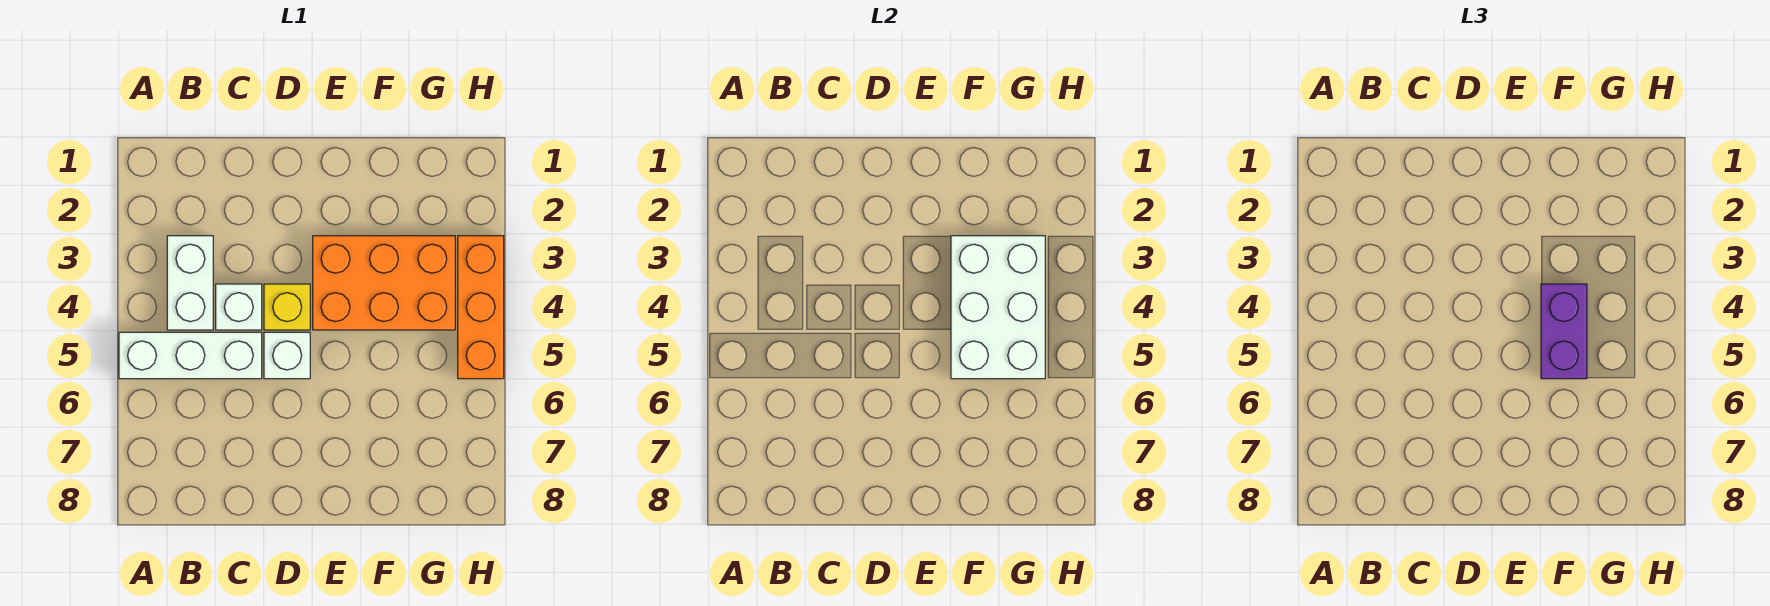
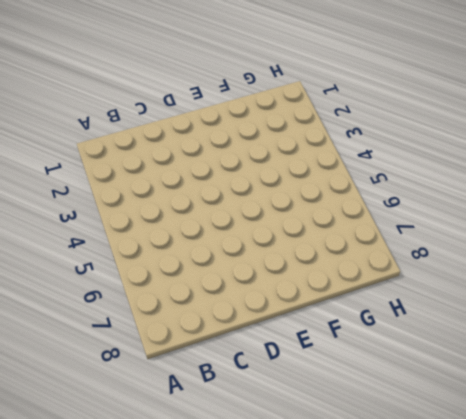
none -> white 1x3 brick [119,332,262,379]
none -> white 1x2 brick [167,236,213,330]

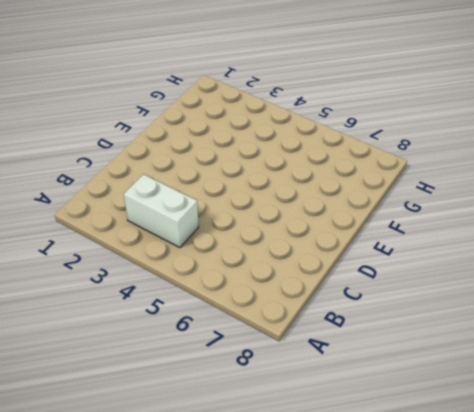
none -> white 1x3 brick [119,332,262,379]
none -> white 1x1 brick [216,284,262,330]

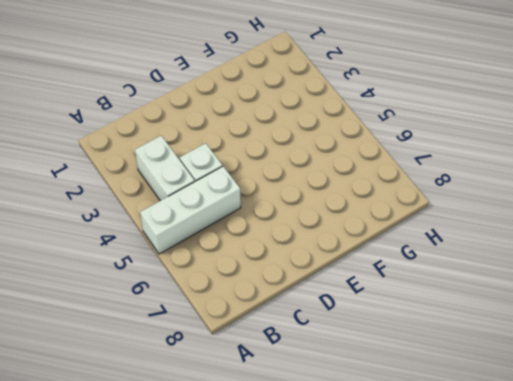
none -> yellow 1x1 brick [264,284,310,330]
none -> white 1x1 brick [264,332,310,379]

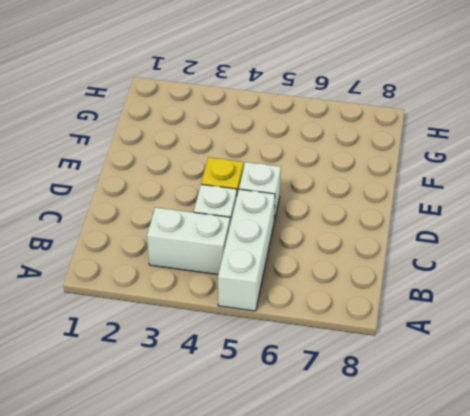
none -> orange 2x3 brick [313,236,455,330]
none -> orange 1x3 brick [458,236,504,379]

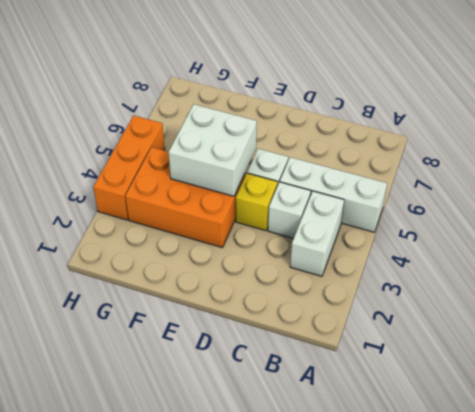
white 2x2 brick [169,104,257,196] -> white 2x3 brick [951,236,1045,379]
none -> purple 1x2 brick [1541,284,1587,379]

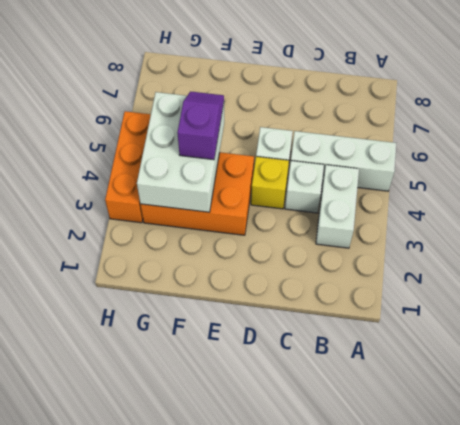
purple 1x2 slope [177,92,224,160] -> purple 1x2 brick [1541,284,1587,379]

